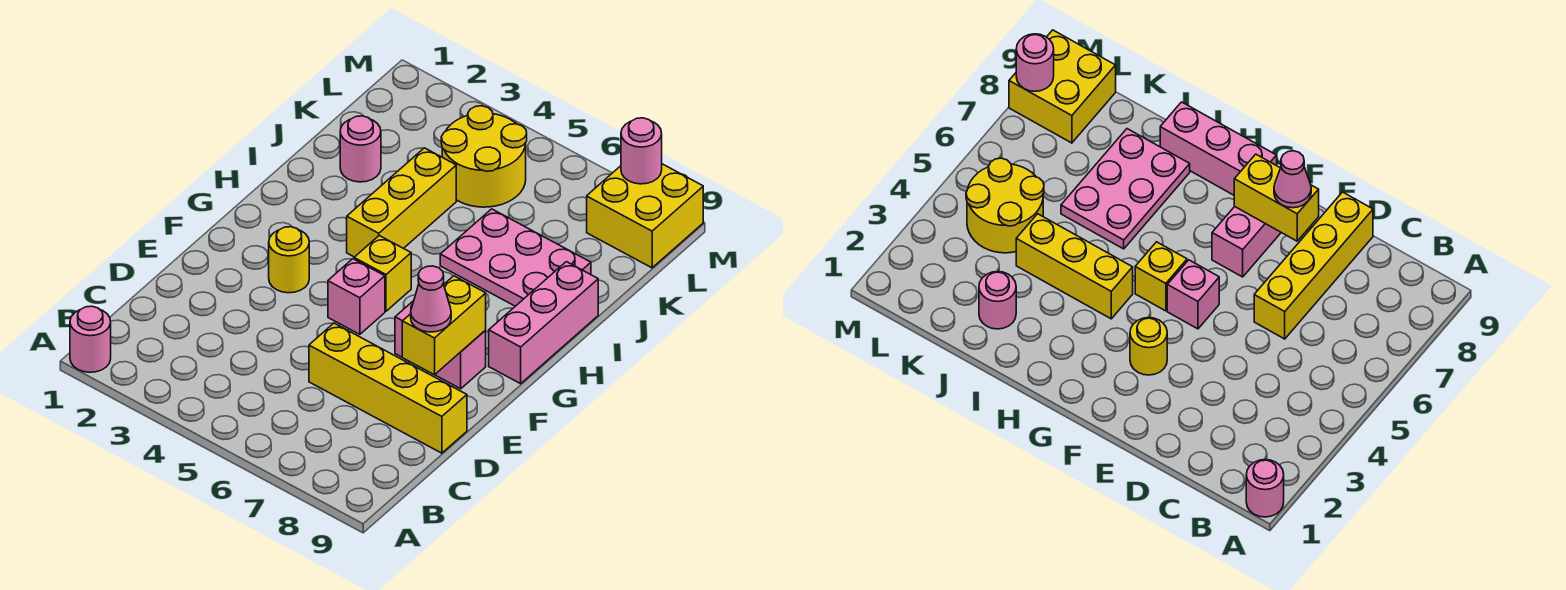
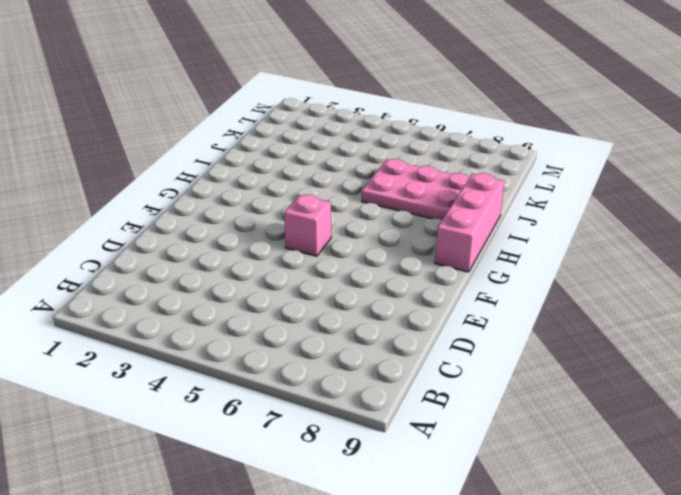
none -> pink 1x1 round brick [70,306,111,372]
none -> yellow 1x4 brick [309,323,467,453]
none -> yellow 1x1 round brick [269,227,309,293]

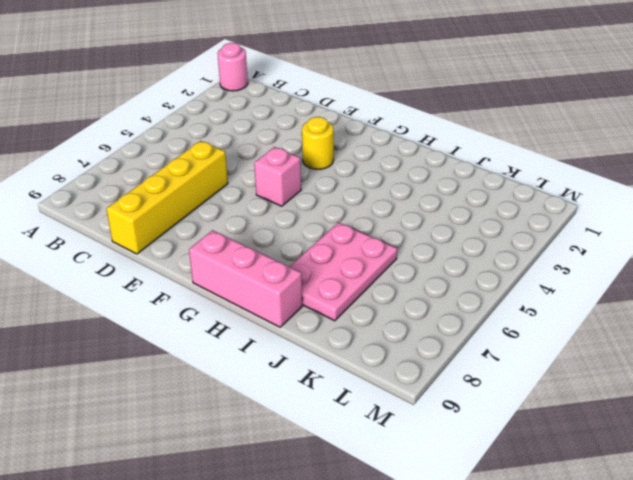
none -> pink 1x2 brick [395,301,486,389]
none -> yellow 1x1 brick [354,236,411,311]
none -> yellow 1x3 brick [347,148,456,257]

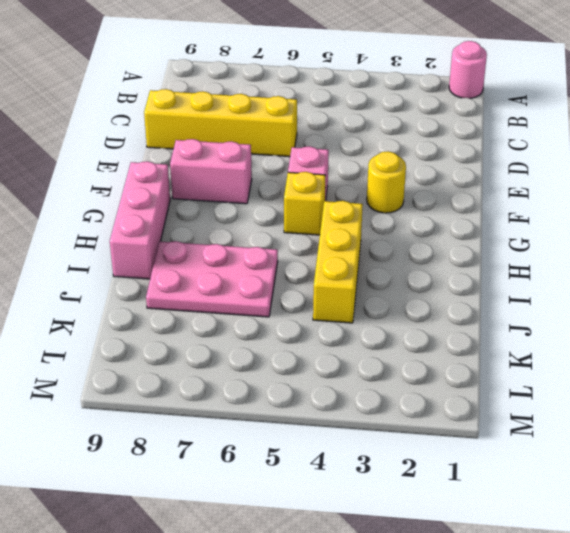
none -> pink 1x1 round brick [340,116,381,182]
none -> yellow 2x2 round brick [441,106,527,207]
none -> yellow 2x2 brick [587,164,703,268]

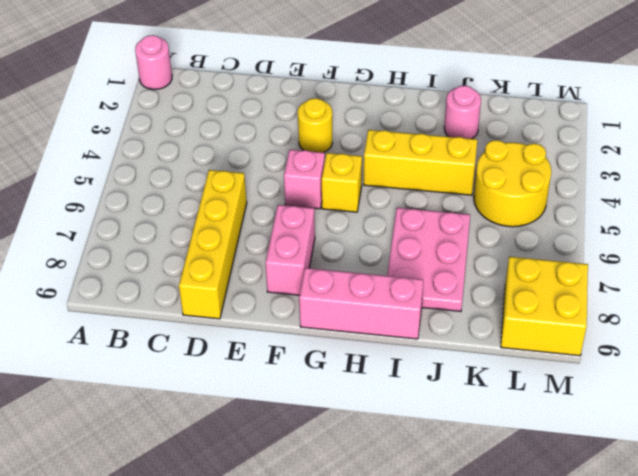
none -> yellow 1x2 brick [402,276,486,375]
none -> pink 1x1 round brick [621,118,662,184]
none -> pink 1x1 cone [411,266,451,332]

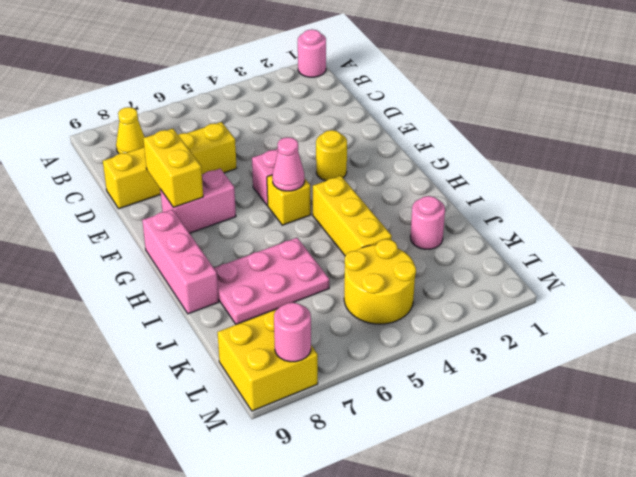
yellow 1x1 cone [116,107,145,154] -> none
pink 1x1 cone [272,137,305,191] -> pink 1x1 cone moved to [411,266,451,332]

